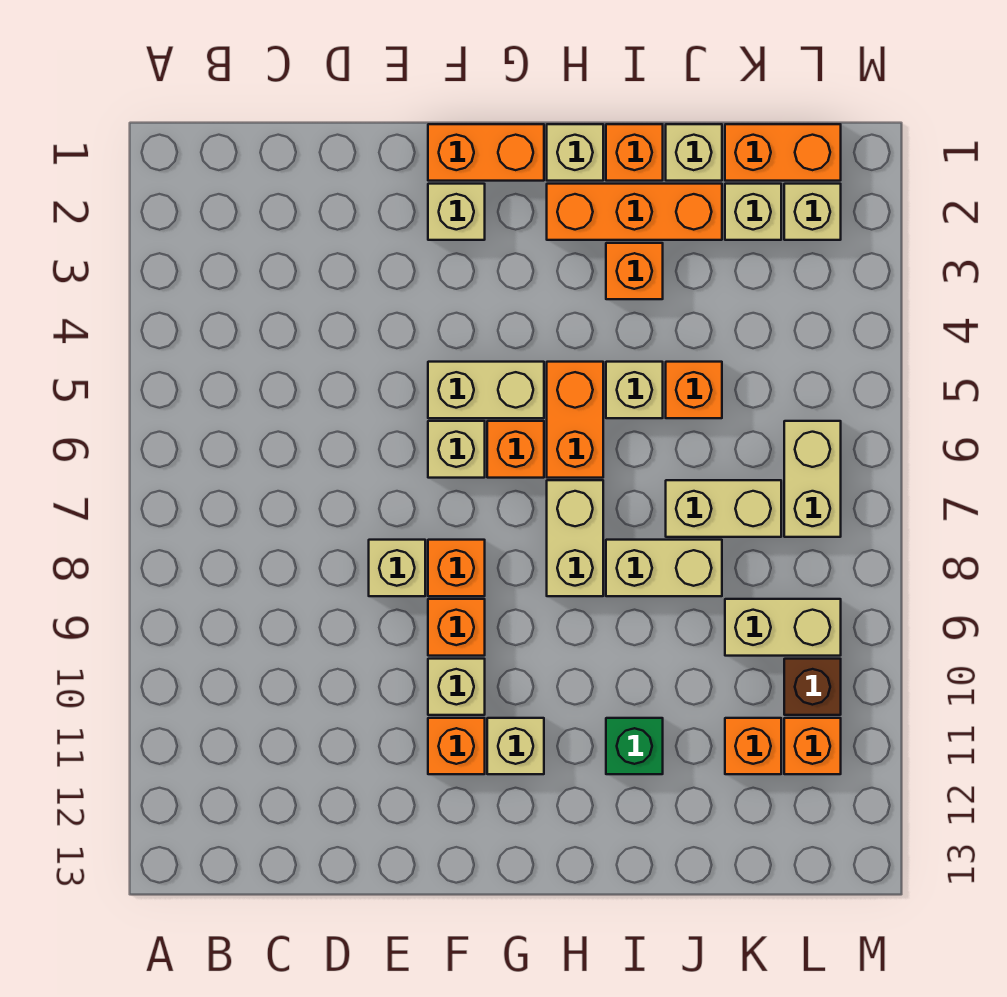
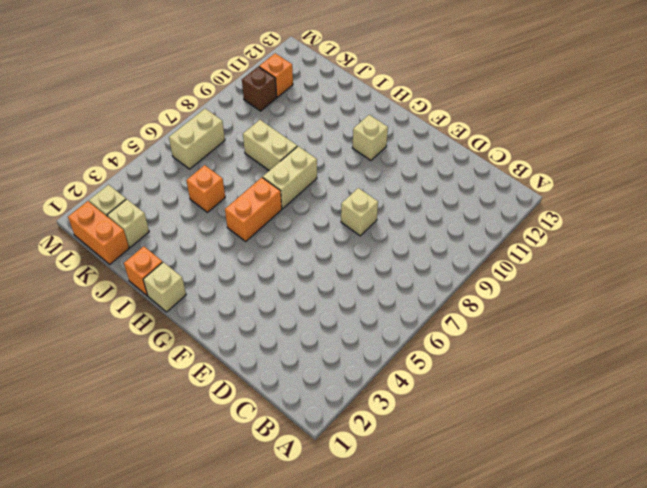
none -> orange 1x2 brick [428,124,544,181]
none -> tan 1x1 brick [428,184,485,240]
none -> tan 1x2 brick [428,362,544,418]
none -> tan 1x1 brick [428,421,485,478]

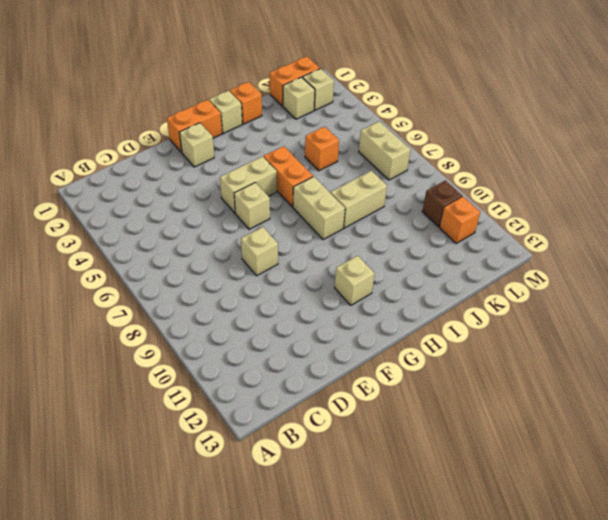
none -> orange 1x1 brick [428,540,485,596]
none -> orange 1x1 brick [428,599,485,656]
none -> tan 1x1 brick [428,659,485,715]
none -> orange 1x1 brick [428,718,485,774]

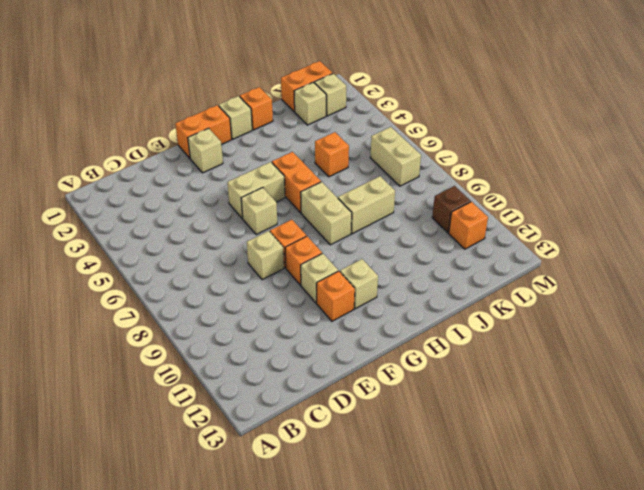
none -> orange 1x1 brick [487,421,544,478]
none -> orange 1x3 brick [547,184,722,240]
none -> orange 1x1 brick [606,243,663,299]
none -> tan 1x1 brick [606,362,663,418]

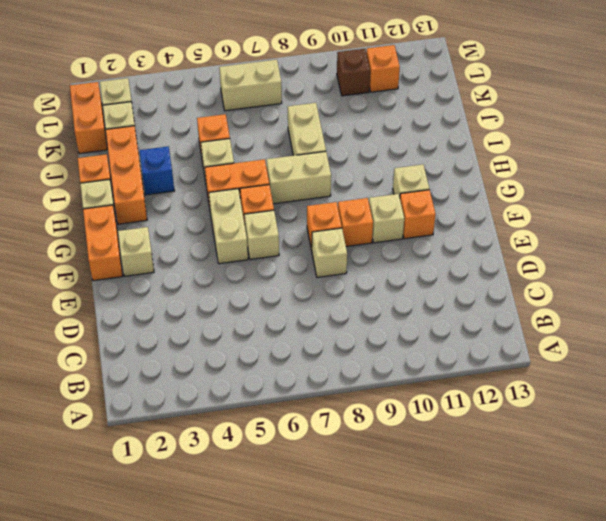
blue 1x1 brick [139,147,174,195] -> orange 1x1 brick [606,243,663,299]
none -> green 1x1 brick [606,718,663,774]
none -> tan 1x1 brick [666,124,722,181]
none -> tan 1x2 brick [666,480,781,537]
none -> tan 1x2 brick [725,599,841,656]

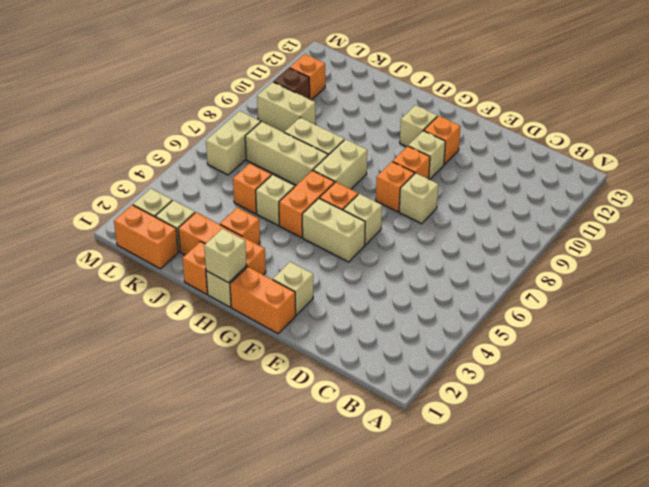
tan 1x1 brick [204,229,246,283] -> tan 1x1 brick moved to [666,124,722,181]
tan 1x3 brick [245,122,328,185] -> tan 1x2 brick [666,480,781,537]
none -> green 1x1 brick [606,718,663,774]
none -> orange 1x1 brick [725,718,781,774]

